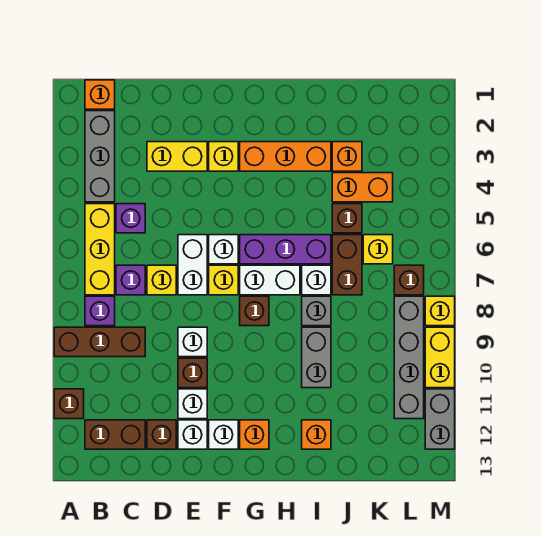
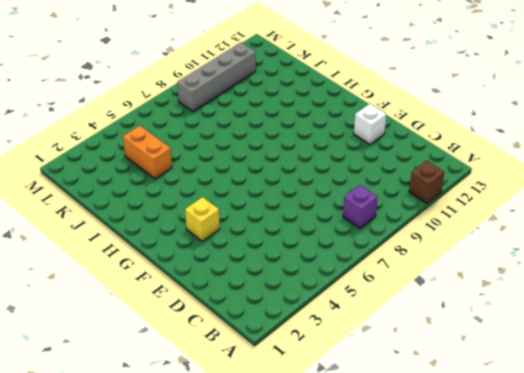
none -> brown 1x3 brick [54,327,145,357]
none -> orange 1x1 brick [85,80,115,109]
none -> grey 1x3 brick [85,111,115,202]
none -> yellow 1x3 brick [85,204,115,295]

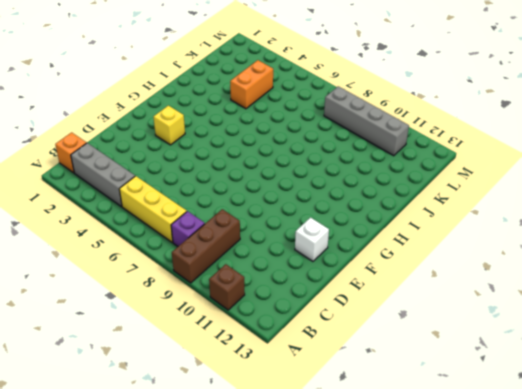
none -> brown 1x2 brick [85,420,145,449]
none -> purple 1x1 brick [116,204,145,233]
none -> purple 1x1 brick [116,265,145,295]
none -> yellow 1x2 brick [147,142,207,171]

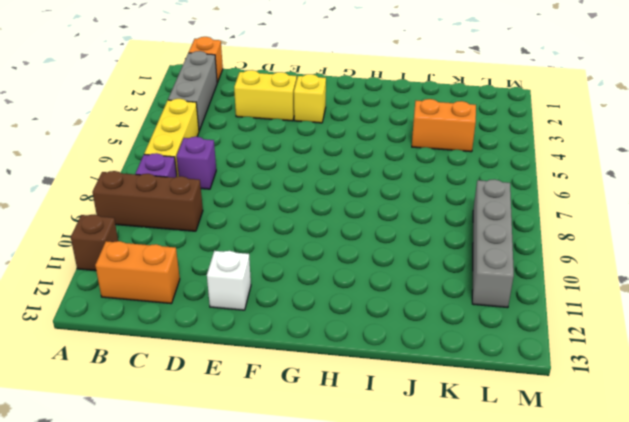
orange 1x2 brick [95,241,180,304] -> brown 1x2 brick [85,420,145,449]
none -> purple 1x1 brick [116,204,145,233]
none -> yellow 1x1 brick [147,265,176,295]
none -> brown 1x1 brick [147,420,176,449]
none -> white 1x2 brick [178,235,207,295]

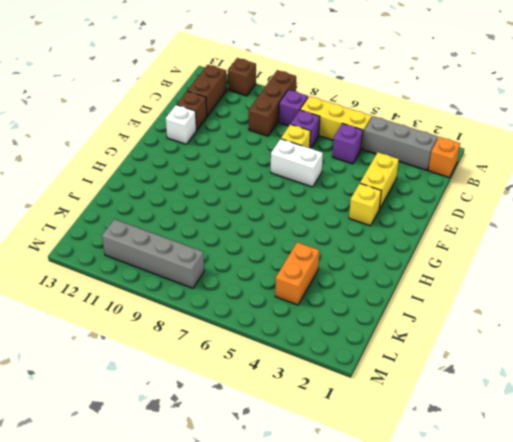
none -> white 1x1 brick [178,327,207,357]
none -> brown 1x1 brick [178,358,207,388]
none -> white 1x1 brick [178,389,207,419]
none -> white 1x1 brick [209,235,238,264]

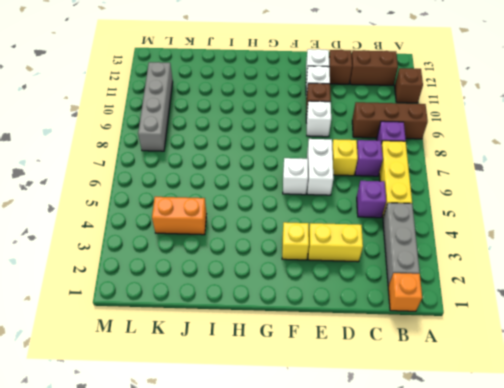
none -> yellow 1x1 brick [209,265,238,295]
none -> white 1x1 brick [209,420,238,449]
none -> orange 1x3 brick [240,142,331,171]
none -> purple 1x3 brick [240,235,331,264]

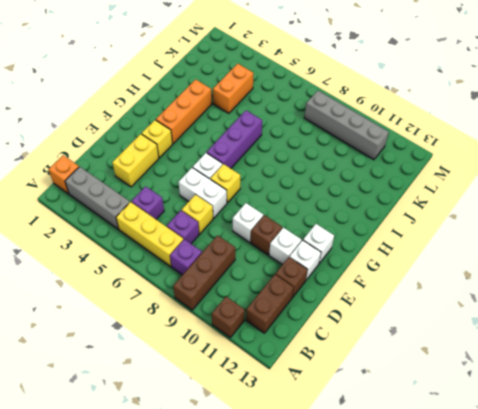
none -> white 1x2 brick [240,265,300,295]
none -> brown 1x1 brick [240,296,269,326]
none -> orange 1x1 brick [240,420,269,449]
none -> white 1x1 brick [302,265,331,295]

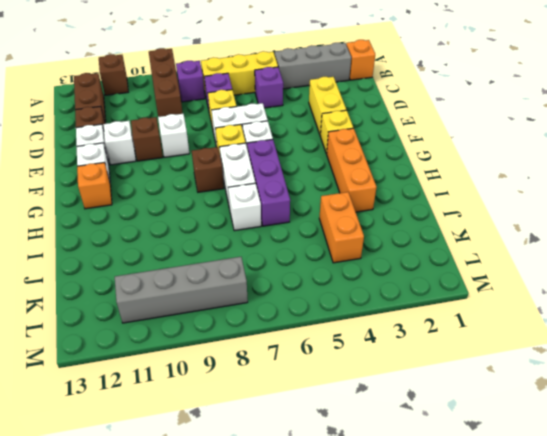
none -> grey 1x1 brick [302,296,331,326]
none -> grey 1x2 brick [302,327,331,388]
none -> orange 1x1 brick [302,420,331,449]
none -> orange 1x1 brick [332,142,362,171]

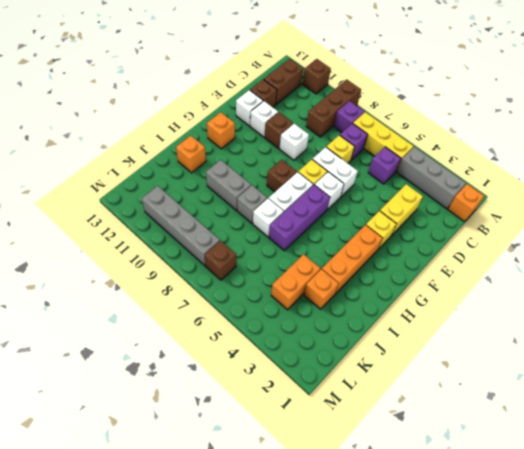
none -> white 1x1 brick [209,420,238,449]
none -> brown 1x1 brick [332,204,362,233]
none -> brown 1x2 brick [332,235,362,295]
none -> yellow 1x1 brick [363,235,393,264]

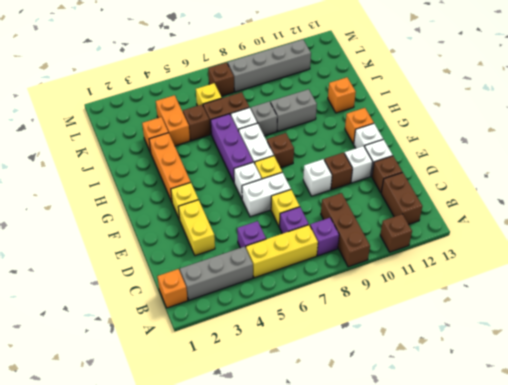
none -> yellow 1x1 brick [425,296,455,326]
none -> yellow 1x2 brick [425,327,455,388]
none -> grey 1x2 brick [425,389,455,449]

